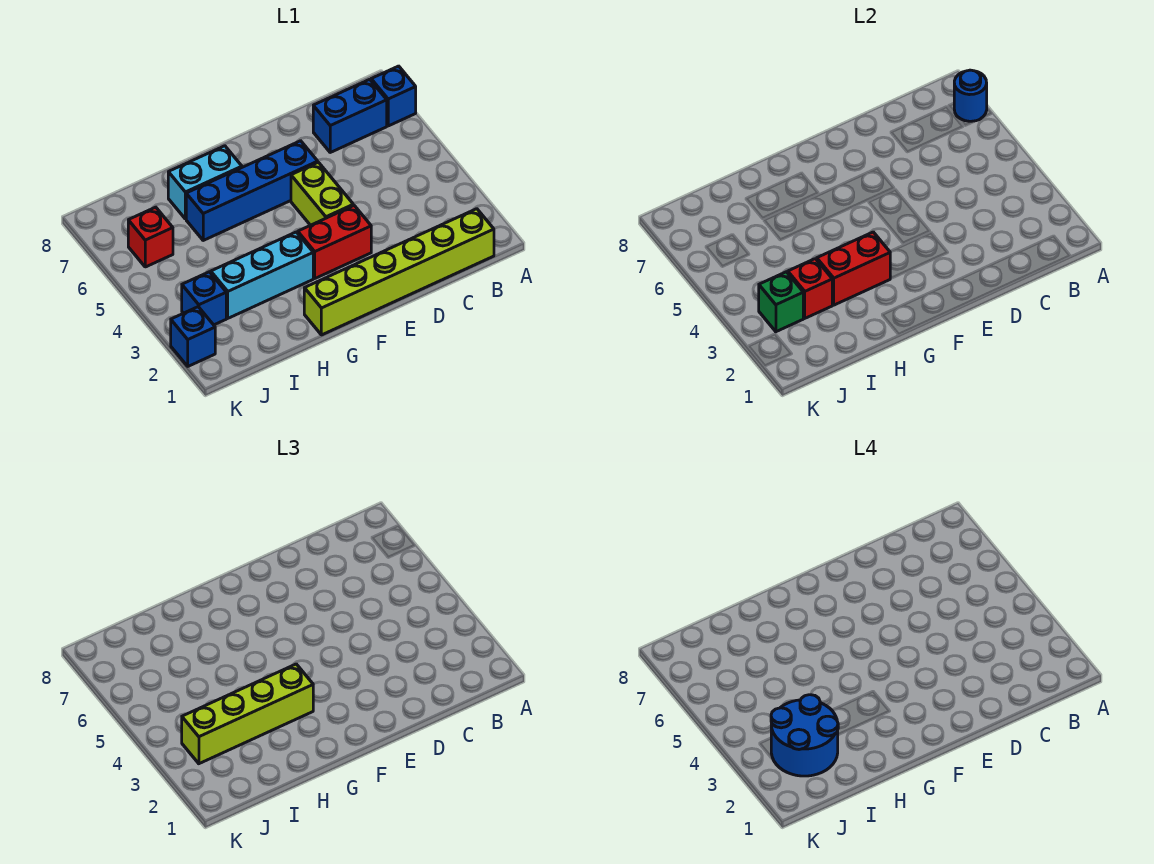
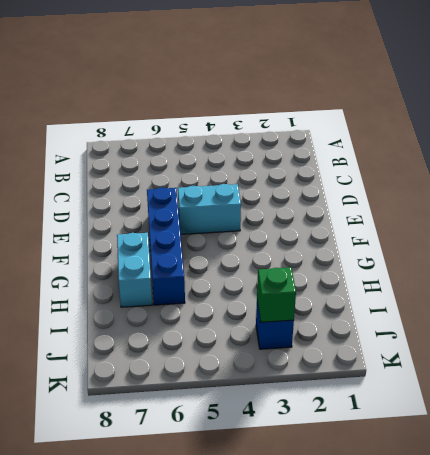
cyan 1x2 brick [178,184,241,234] -> lime 1x2 brick [291,162,353,225]
none -> blue 1x1 brick [371,66,416,126]
none -> lime 1x6 brick [304,209,494,335]
none -> blue 1x2 brick [313,79,387,152]

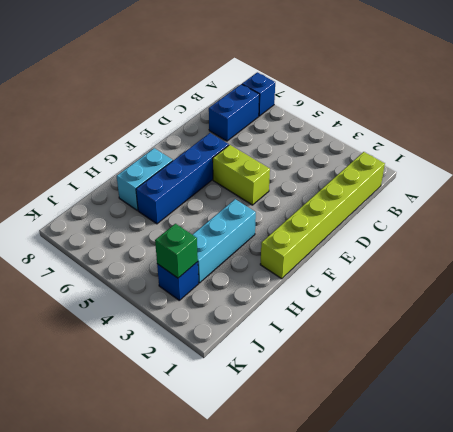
none -> red 1x2 brick [298,206,371,278]
none -> red 1x1 brick [128,207,173,267]
none -> blue 1x1 brick [171,307,215,366]

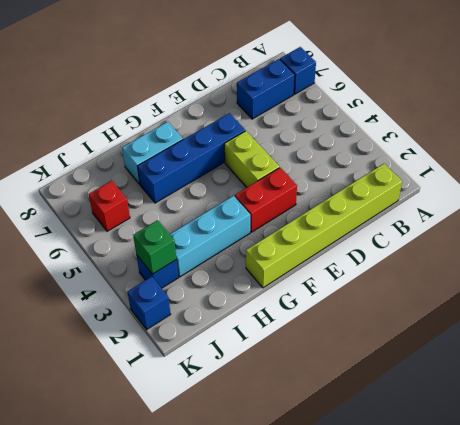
none -> blue 1x1 round brick [954,70,987,121]
none -> red 1x2 brick [817,232,890,305]
none -> red 1x1 brick [788,259,832,318]

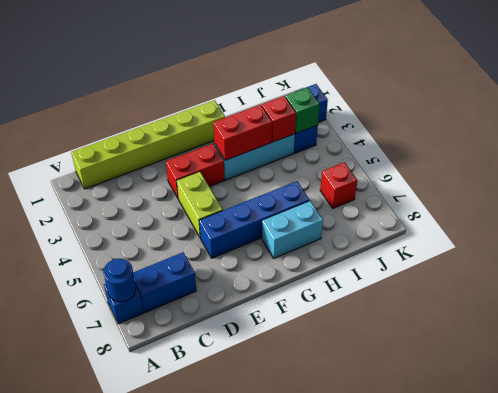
none -> lime 1x4 brick [182,664,313,764]
none -> blue 2x2 round brick [771,695,838,776]

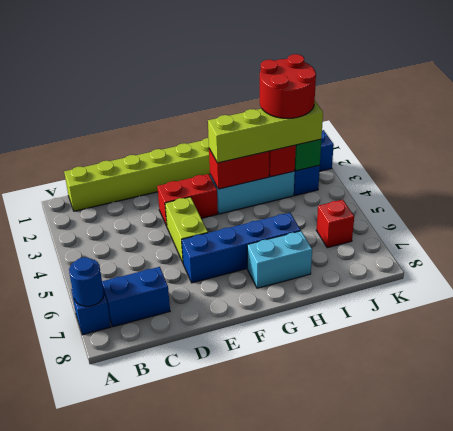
red 2x2 round brick [260,54,316,118] -> blue 2x2 round brick [771,695,838,776]

